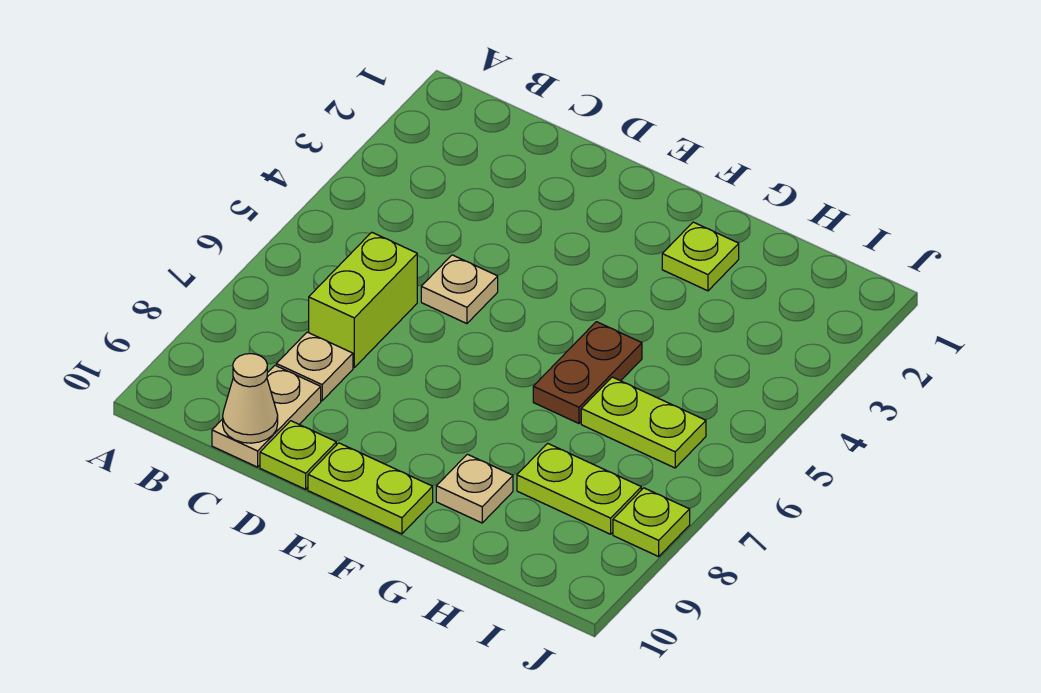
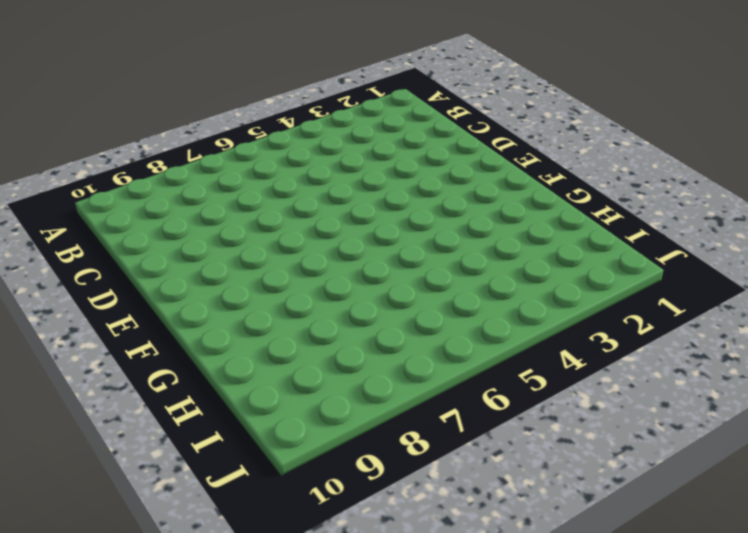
none -> lime 1x2 brick [309,232,417,367]
none -> tan 1x1 plate [276,332,353,401]
none -> tan 1x2 plate [212,365,321,467]

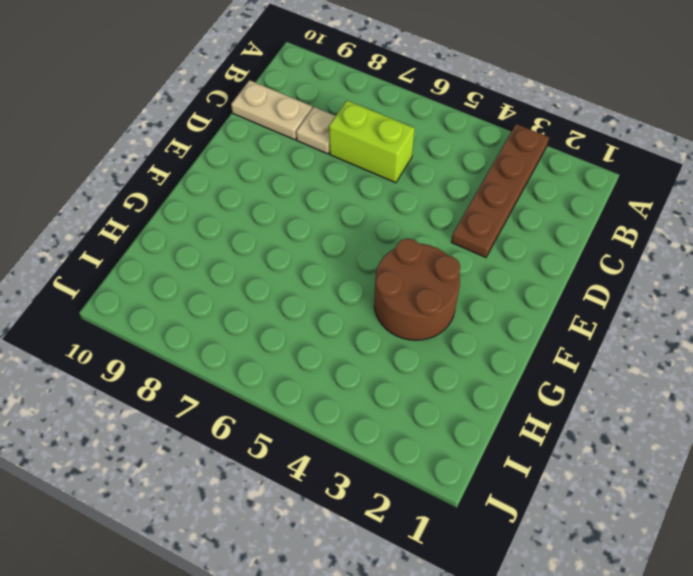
brown 1x4 plate [451,124,549,257] -> none
brown 2x2 round brick [374,239,460,340] -> none
none -> tan 1x1 plate [421,255,498,324]
none -> lime 1x1 plate [260,421,336,489]
none -> lime 1x2 plate [308,443,433,534]

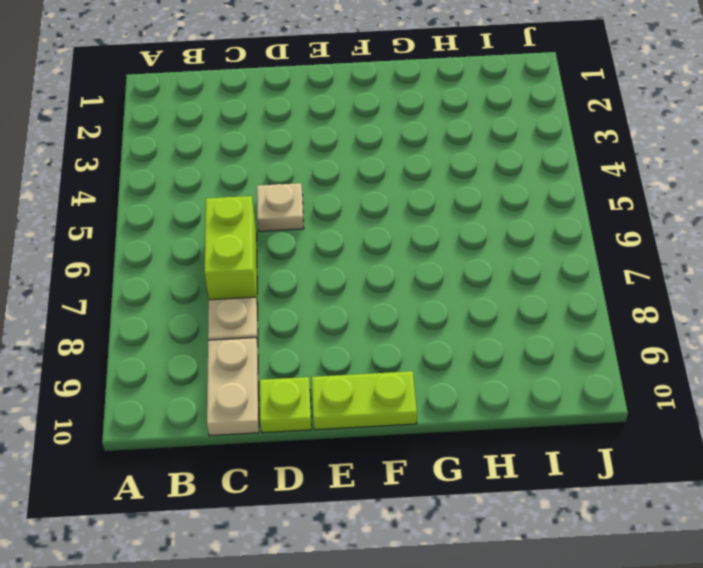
none -> lime 1x1 plate [662,222,739,291]
none -> brown 1x2 plate [533,322,642,423]
none -> tan 1x1 plate [436,454,513,523]

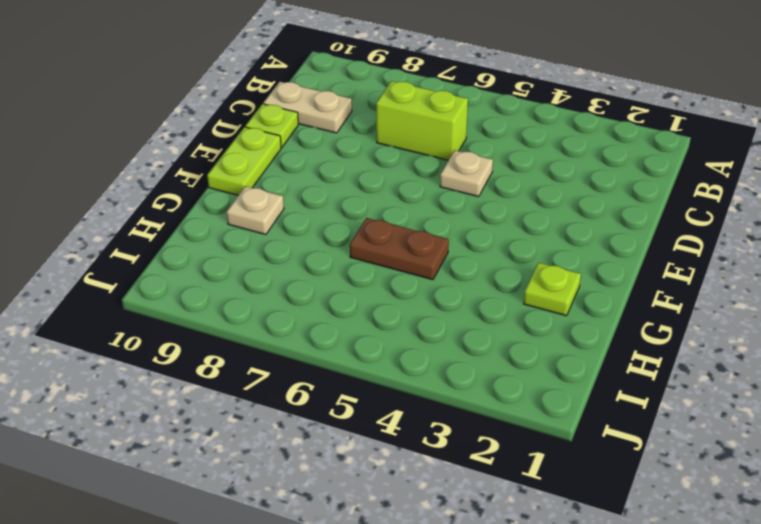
none -> tan 1x1 plate [276,332,353,401]
none -> lime 1x2 plate [581,377,706,468]
none -> lime 1x2 plate [517,443,641,534]

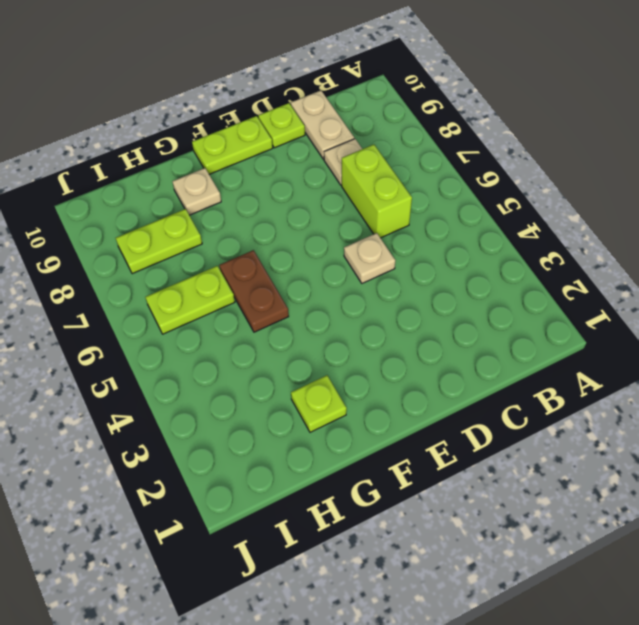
none -> lime 1x1 plate [613,488,690,556]
none -> tan 1x1 cone [223,354,278,443]

